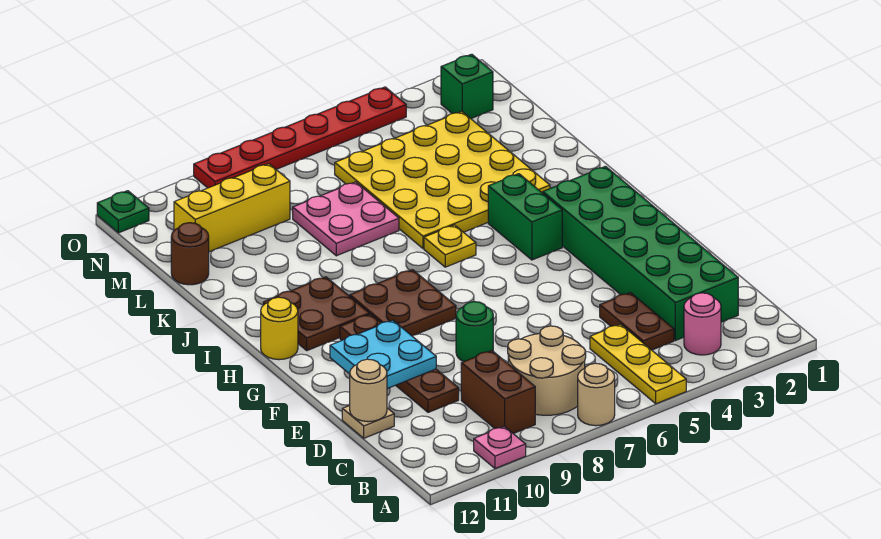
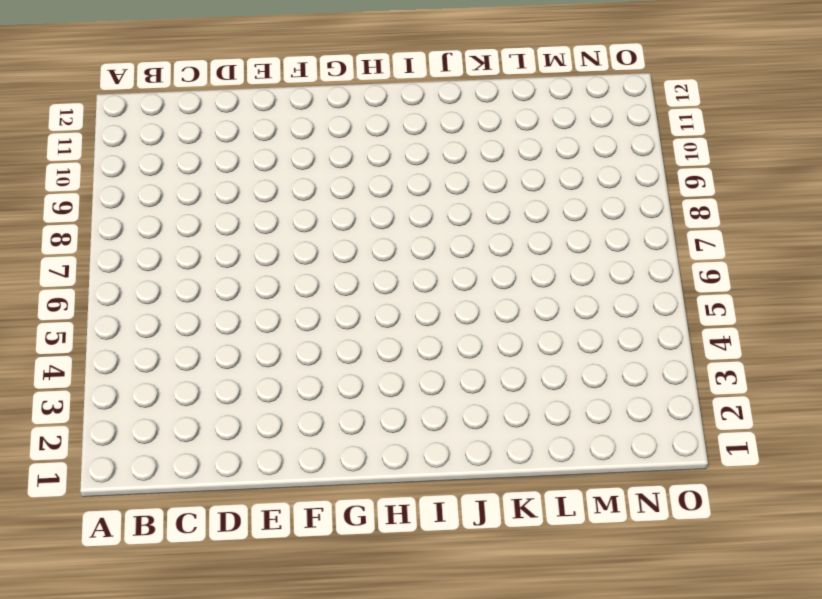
none -> yellow 1x3 plate [590,324,686,404]
none -> tan 1x1 round brick [578,363,615,426]
none -> pink 1x1 plate [474,426,526,468]

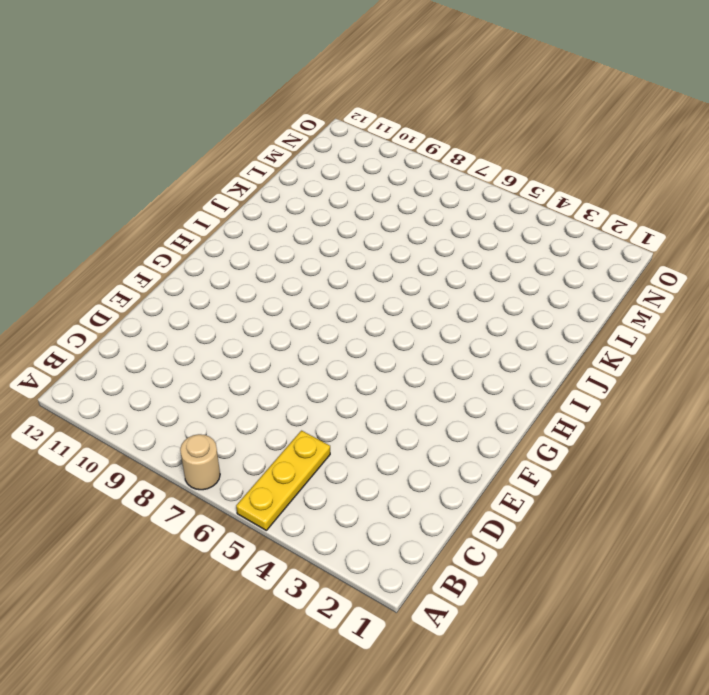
none -> pink 1x1 plate [474,426,526,468]
none -> pink 1x1 round brick [684,293,721,355]
none -> tan 2x2 round brick [508,326,586,415]

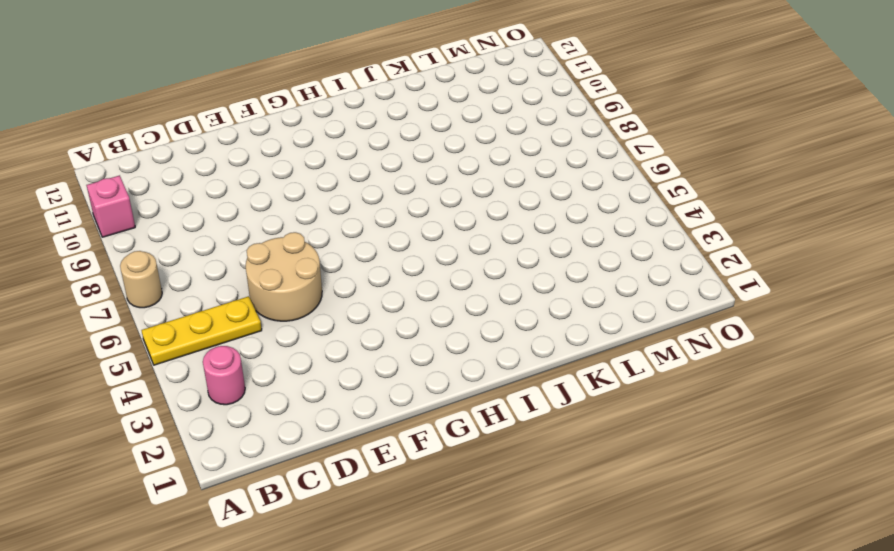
pink 1x1 brick [86,175,135,237] -> pink 1x1 plate [474,426,526,468]
tan 2x2 round brick [246,232,322,321] -> tan 2x2 round brick moved to [508,326,586,415]
none -> brown 1x2 brick [461,351,535,434]
none -> green 2x6 brick [543,166,738,341]
none -> brown 1x2 plate [600,293,674,350]

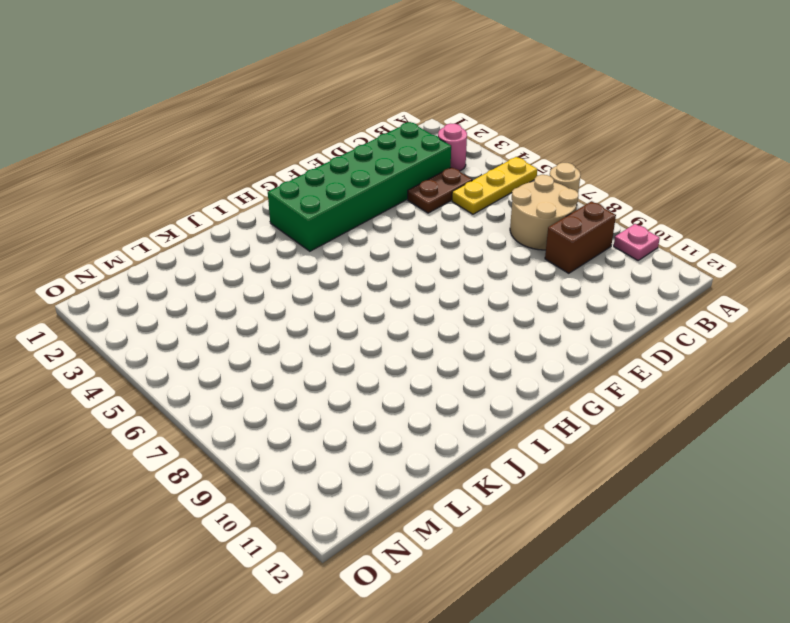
none -> brown 1x4 plate [340,314,459,412]
none -> tan 1x1 plate [342,406,394,438]
none -> green 1x1 round brick [456,302,493,362]

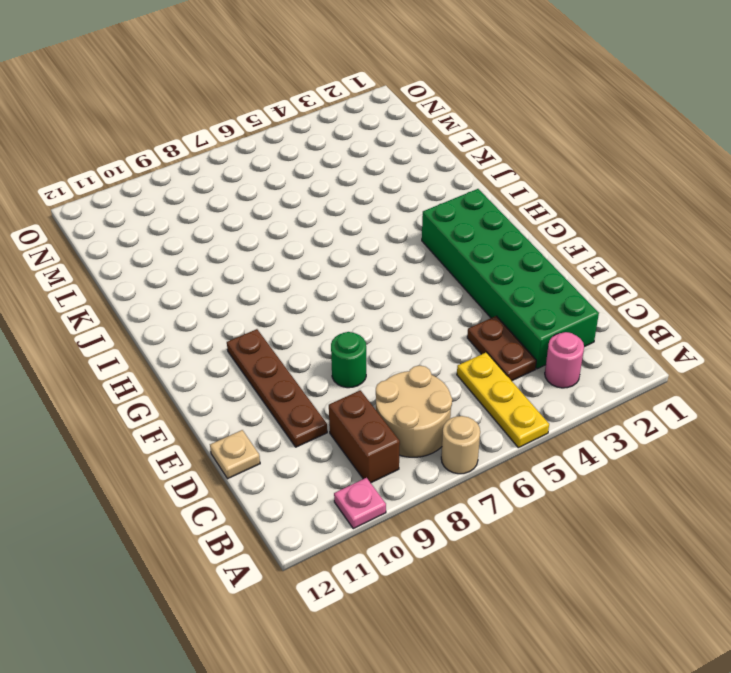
none -> brown 2x2 plate [350,270,456,336]
none -> green 1x2 brick [488,174,562,260]
none -> brown 2x2 plate [263,277,369,351]

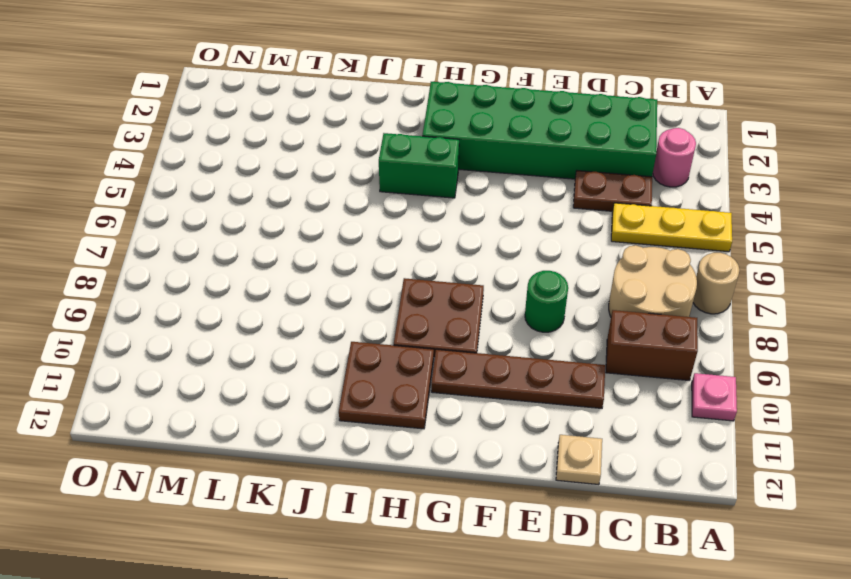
none -> yellow 1x1 round brick [261,297,298,360]
none -> yellow 1x1 plate [424,225,476,267]
none -> yellow 4x4 plate [335,111,550,248]

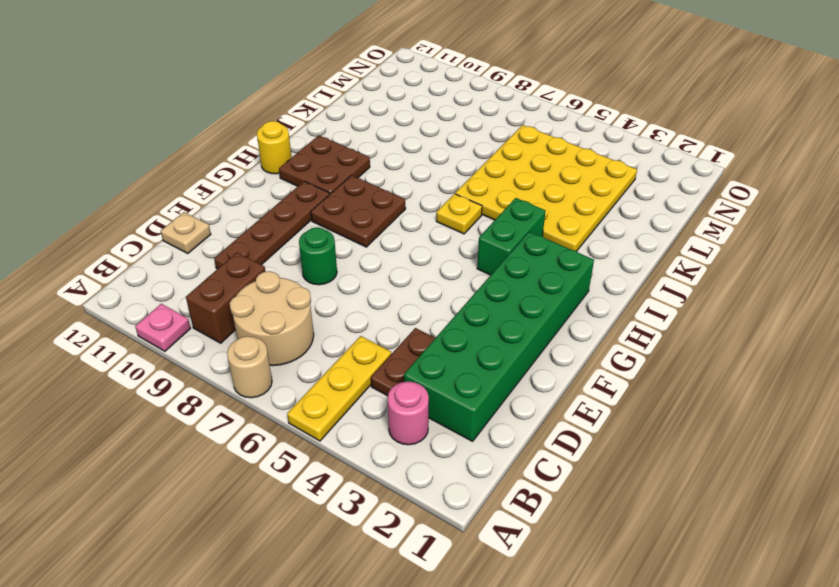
none -> pink 2x2 plate [293,182,399,256]
none -> brown 1x1 round brick [171,223,209,285]
none -> yellow 1x3 brick [174,164,290,252]

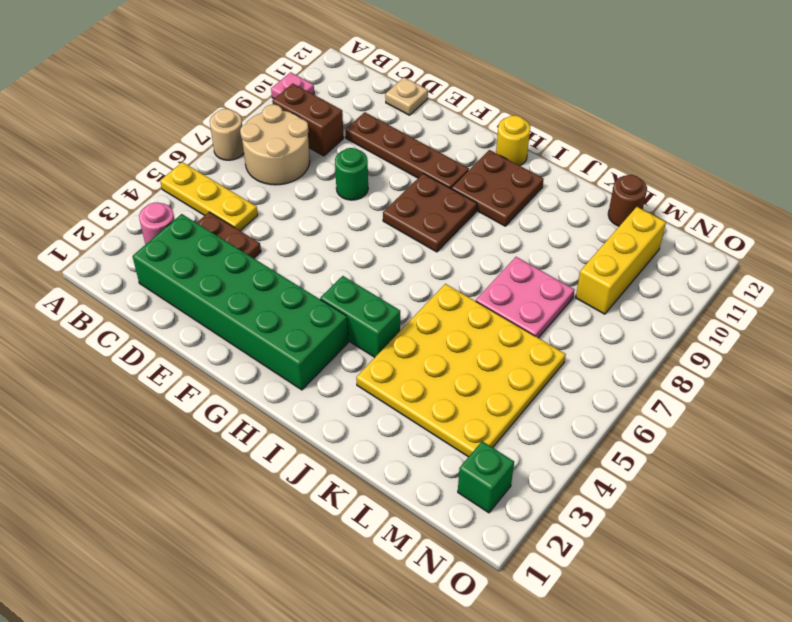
none -> yellow 1x1 plate [424,225,476,267]
none -> red 1x6 plate [194,87,406,188]
none -> green 1x1 plate [97,191,149,233]

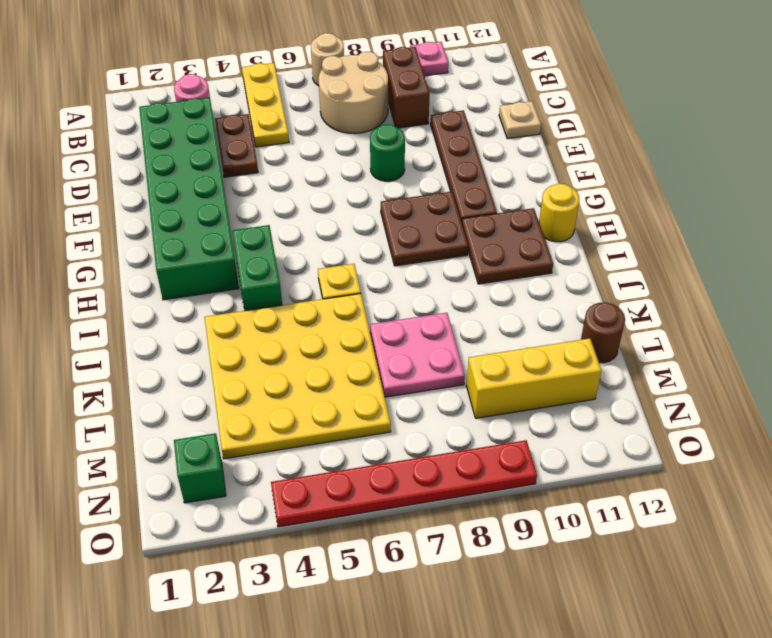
none -> green 1x1 plate [97,191,149,233]
none -> tan 1x1 round brick [350,359,387,422]
none -> cyan 2x2 plate [330,320,436,389]

